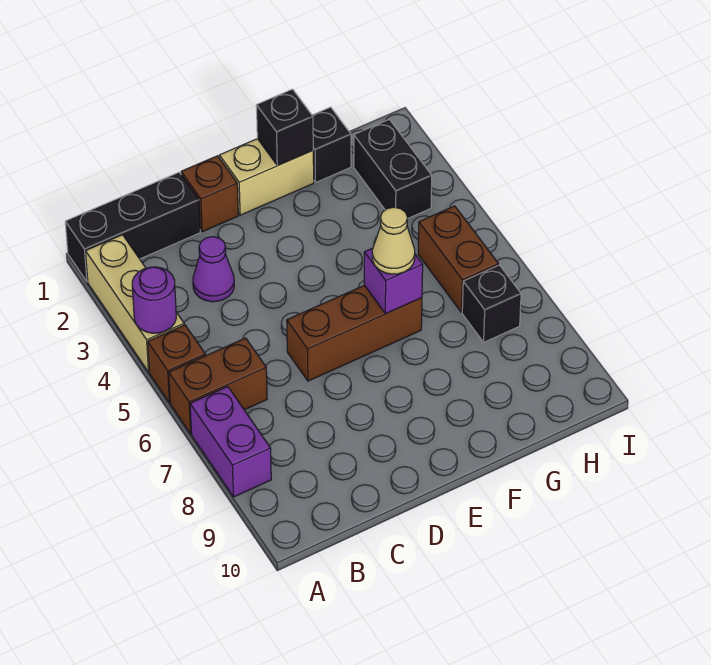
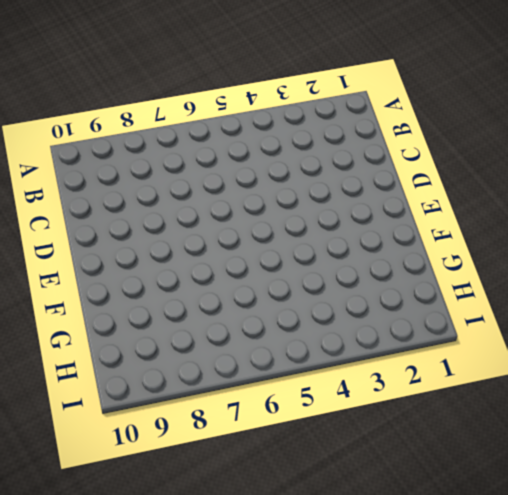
none -> black 1x3 brick [65,172,200,282]
none -> tan 1x3 brick [86,235,184,372]
none -> brown 1x1 brick [148,325,205,403]

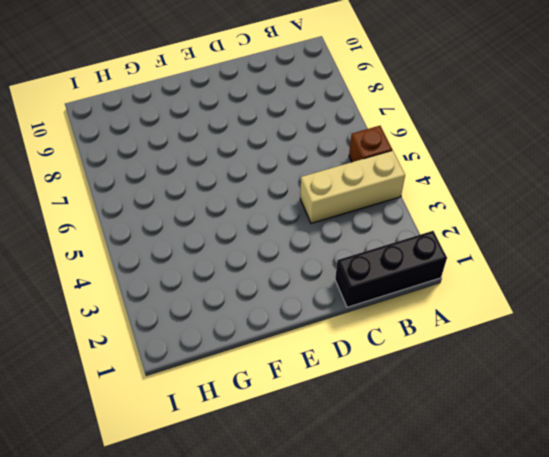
tan 1x3 brick [300,151,405,223] -> tan 1x3 brick turned to [86,235,184,372]
none -> brown 1x2 brick [169,338,267,434]
none -> purple 1x2 brick [190,387,271,497]
none -> purple 1x1 cone [193,237,234,302]

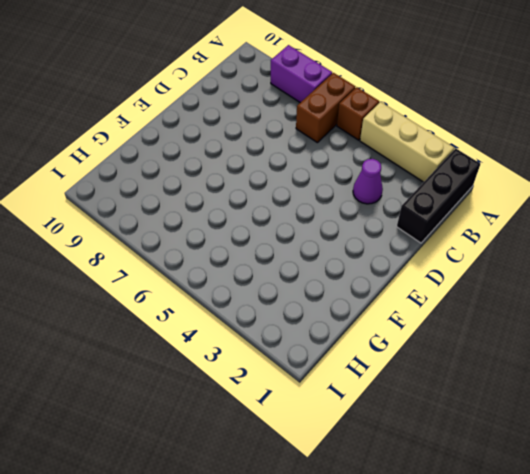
none -> brown 1x1 brick [181,156,238,232]
none -> brown 1x3 brick [287,285,422,381]
none -> tan 1x2 brick [219,139,314,215]

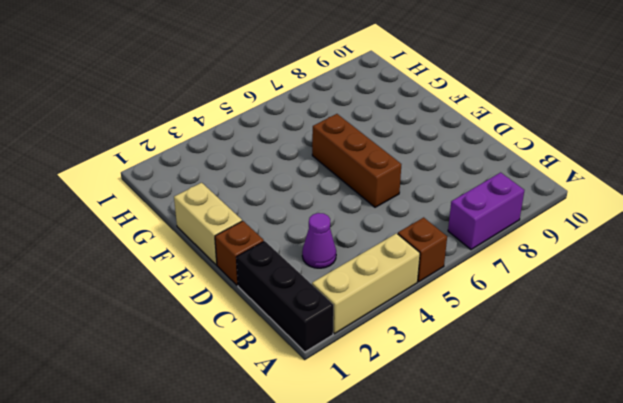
none -> brown 1x2 brick [169,338,267,434]
none -> black 1x1 brick [312,107,351,182]
none -> black 1x2 brick [354,119,432,218]

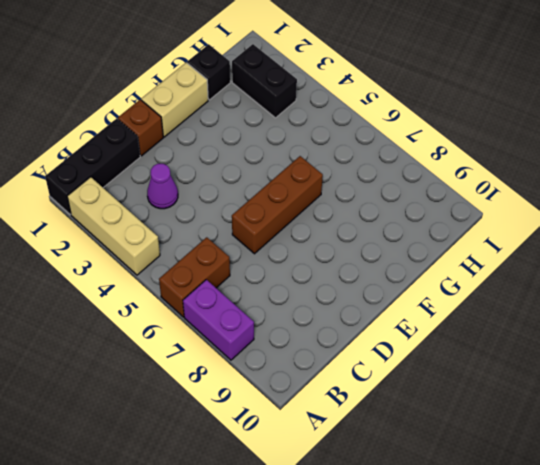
none -> brown 1x1 brick [148,325,205,403]
none -> brown 1x2 brick [418,206,498,312]
none -> black 1x1 brick [462,265,521,342]

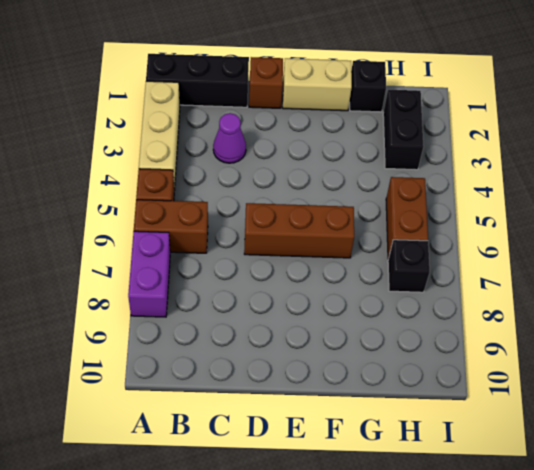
none -> purple 1x1 round brick [132,267,176,333]
none -> black 1x1 brick [256,89,313,166]
none -> purple 1x1 brick [364,248,423,314]

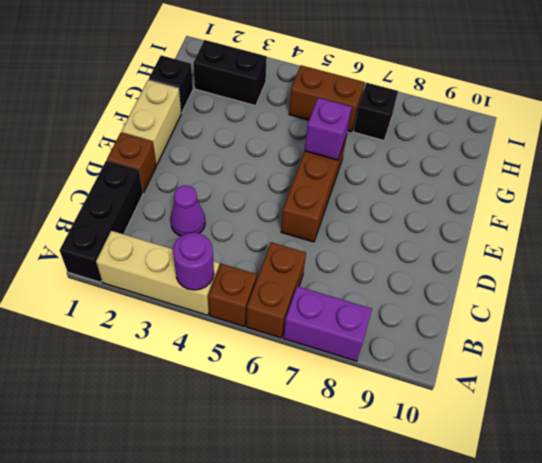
none -> black 1x1 brick [256,89,313,166]
none -> tan 1x1 cone [372,207,415,274]

